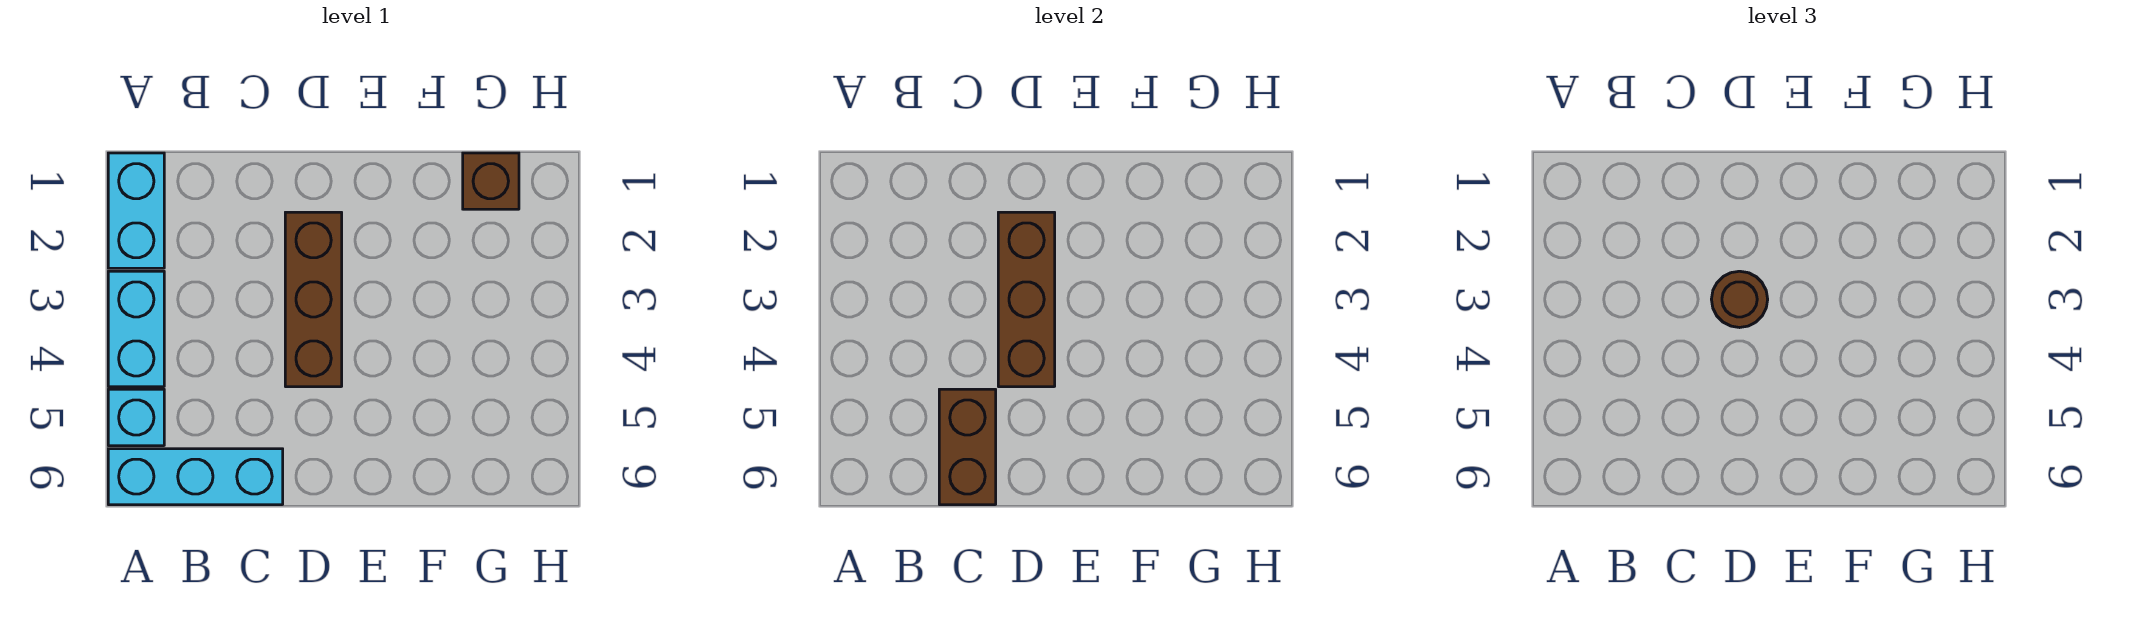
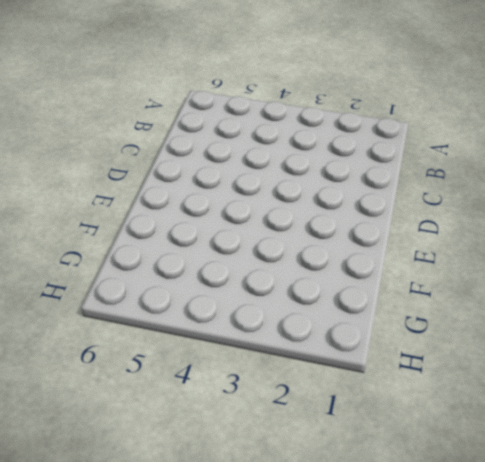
none -> cyan 1x2 brick [108,153,164,268]
none -> cyan 1x2 brick [108,271,164,387]

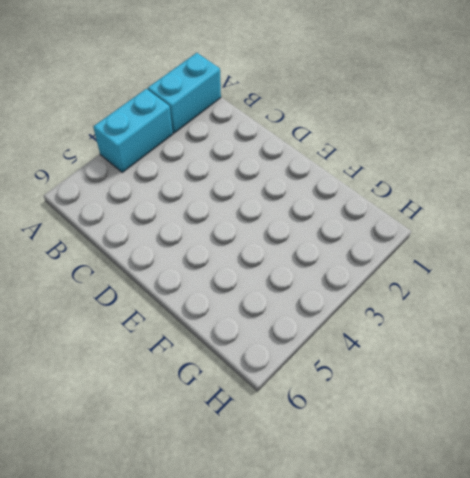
none -> cyan 1x1 brick [108,389,164,446]
none -> cyan 1x3 brick [108,449,283,505]

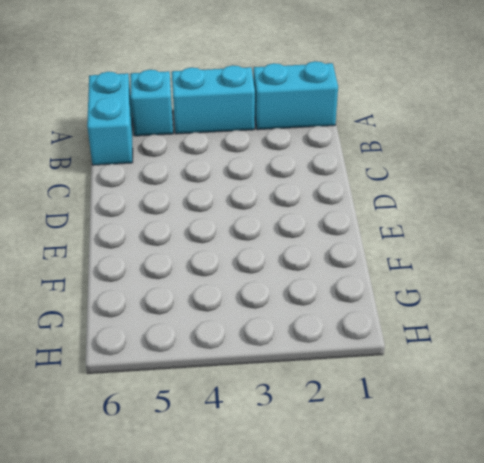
cyan 1x2 brick [87,72,133,165] -> cyan 1x3 brick [108,449,283,505]
none -> brown 1x3 brick [285,212,342,387]
none -> brown 1x1 brick [463,153,519,209]

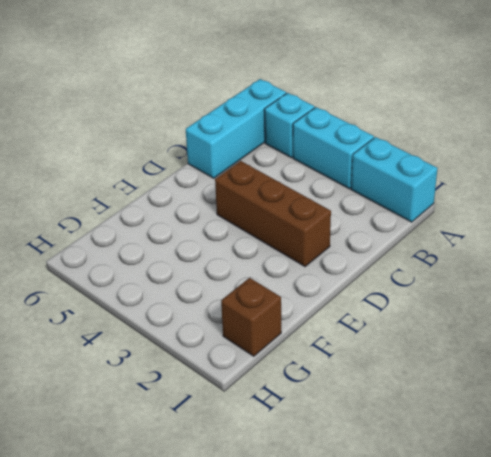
none -> brown 1x2 brick [939,389,996,505]
none -> brown 1x3 brick [998,212,1055,387]

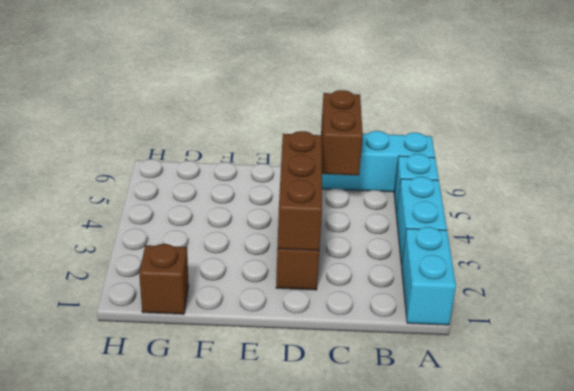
none -> brown 1x1 round brick [1711,271,1768,328]

